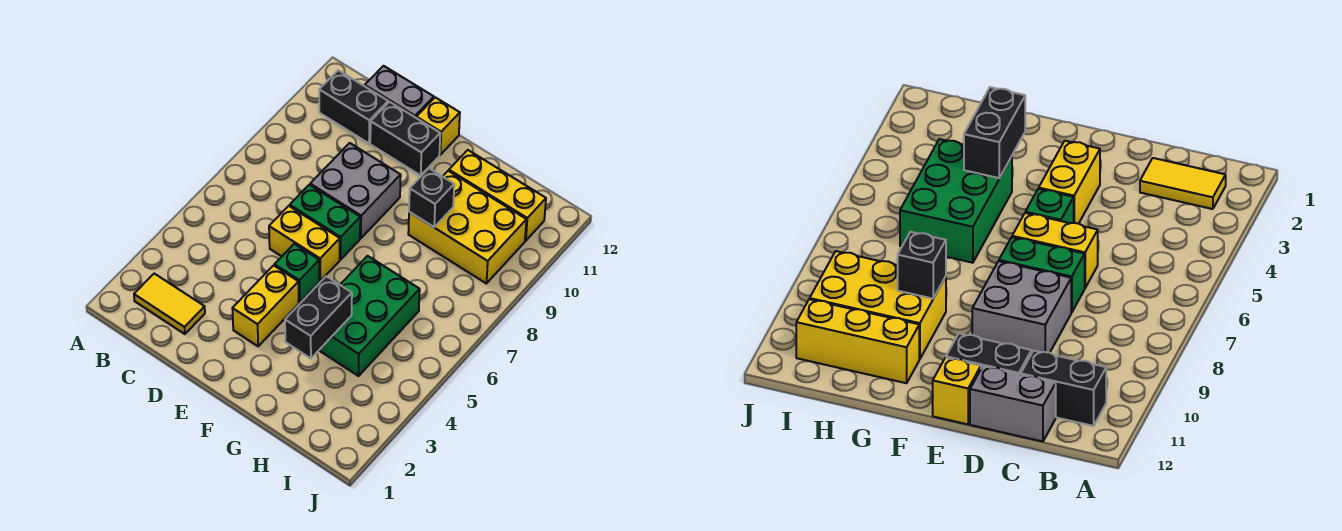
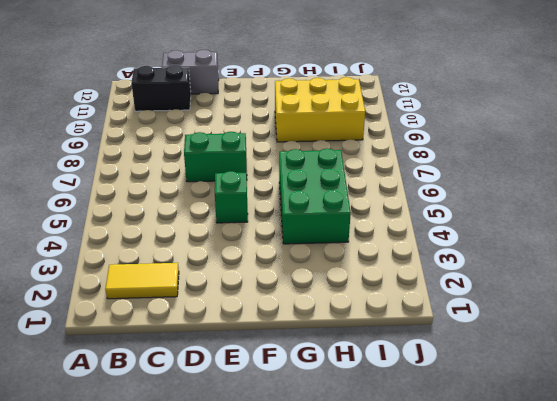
none -> yellow 1x2 brick [269,206,340,281]
none -> grey 2x2 brick [310,143,401,238]
none -> black 1x2 brick [370,102,440,175]

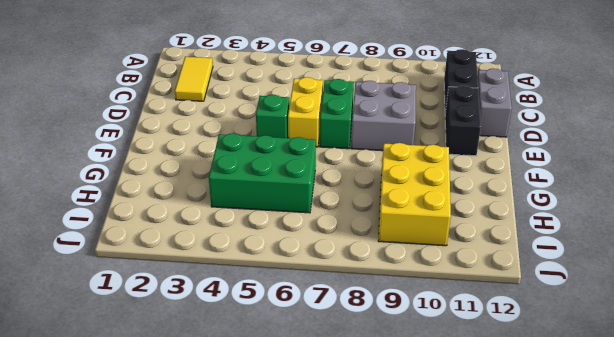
none -> yellow 1x2 brick [232,265,299,346]
none -> yellow 1x1 brick [416,97,460,155]
none -> yellow 1x3 brick [449,150,546,241]

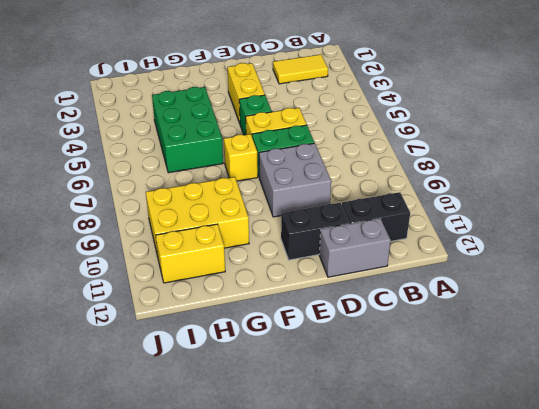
yellow 1x1 brick [224,134,258,181] -> yellow 1x1 brick moved to [416,97,460,155]
yellow 1x2 brick [156,224,225,283] -> yellow 1x3 brick [449,150,546,241]
none -> black 1x2 brick [285,276,352,358]
none -> black 1x1 brick [409,168,454,227]

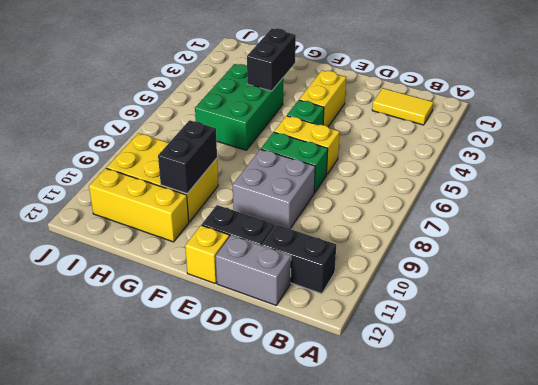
black 1x2 brick [158,120,217,194] -> black 1x1 brick [409,168,454,227]

